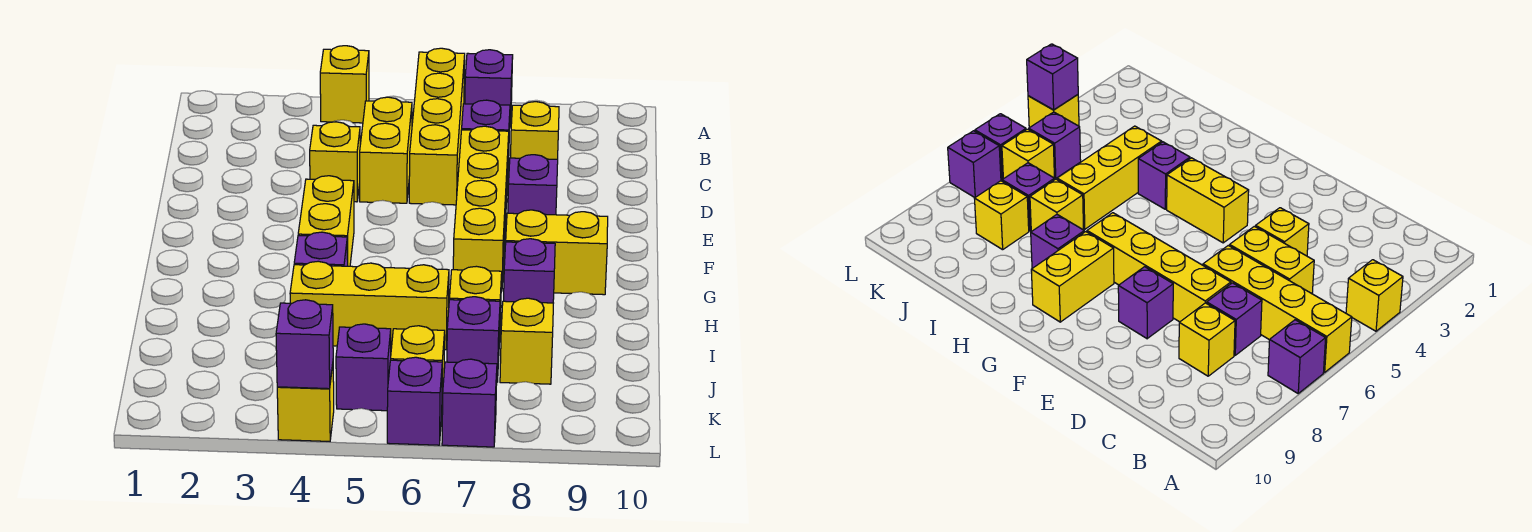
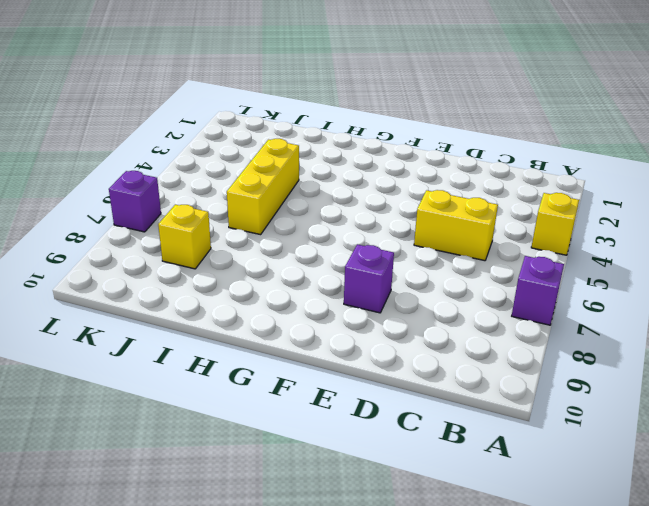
none -> yellow 1x4 brick [409,48,465,205]
none -> purple 1x1 brick [462,100,510,162]
none -> yellow 1x1 brick [511,102,559,159]

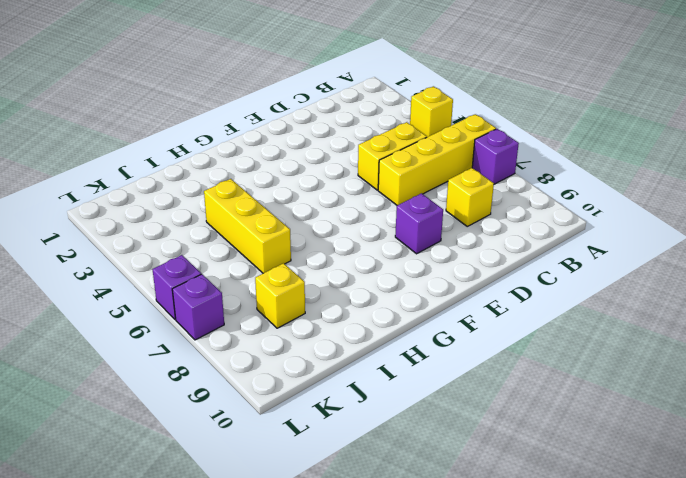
none -> purple 1x1 brick [462,100,510,162]
none -> yellow 1x1 brick [310,122,360,202]
none -> yellow 1x4 brick [453,126,509,291]

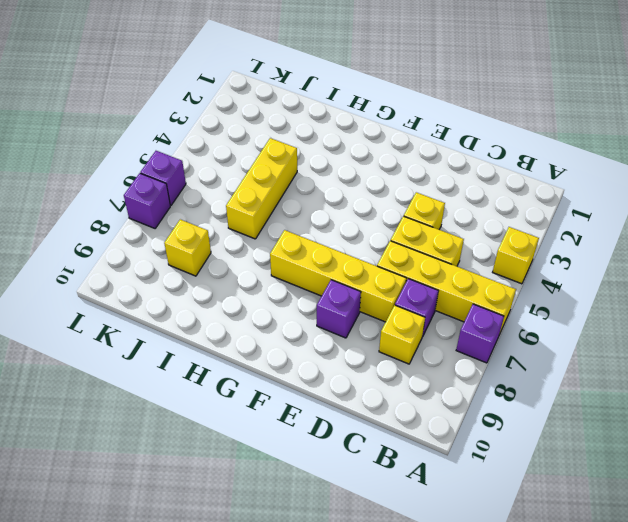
none -> yellow 1x2 brick [298,176,354,266]
none -> yellow 1x2 brick [506,210,608,295]
none -> purple 1x1 brick [294,232,348,266]

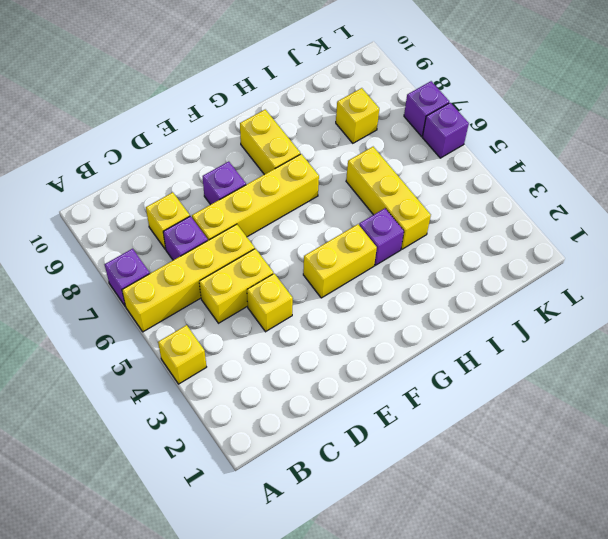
none -> purple 1x1 brick [504,239,555,303]
none -> yellow 1x1 brick [449,266,502,342]
none -> purple 1x1 brick [447,297,500,382]

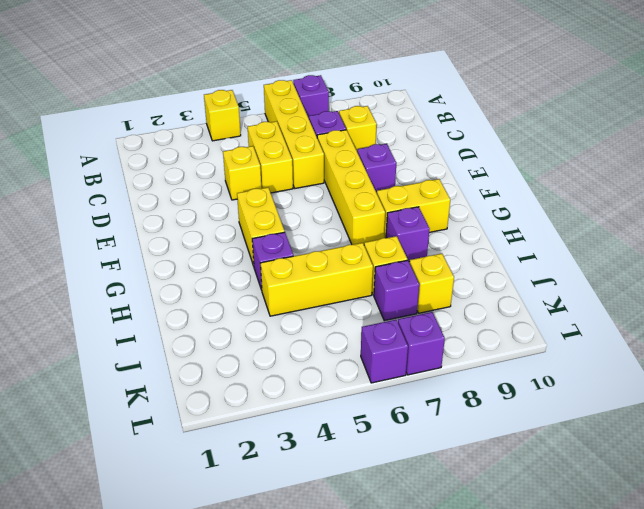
none -> purple 1x1 brick [336,324,391,411]
none -> yellow 1x1 brick [391,326,445,404]
none -> yellow 1x1 brick [277,365,334,441]

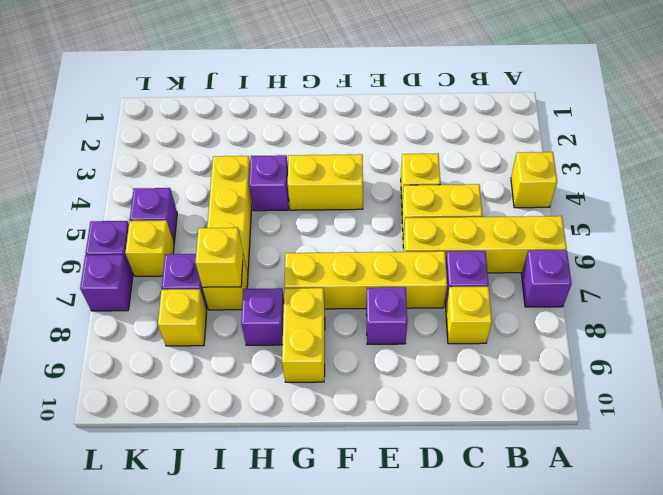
yellow 1x1 brick [195,228,243,287] -> yellow 1x1 brick moved to [277,365,334,441]
none -> purple 1x1 brick [276,300,333,389]

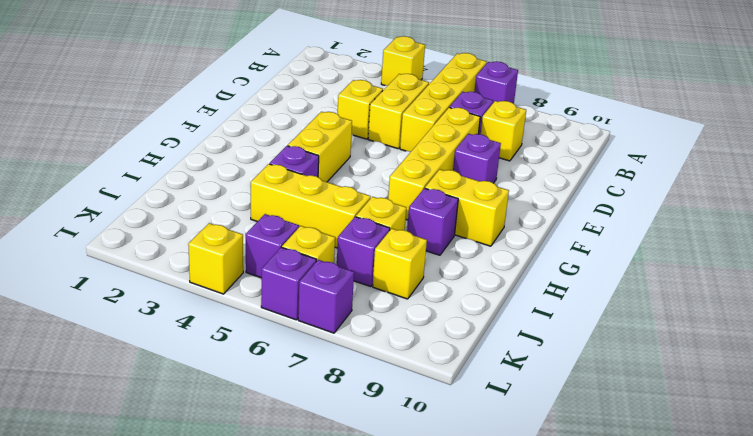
none -> purple 1x1 brick [276,300,333,389]

